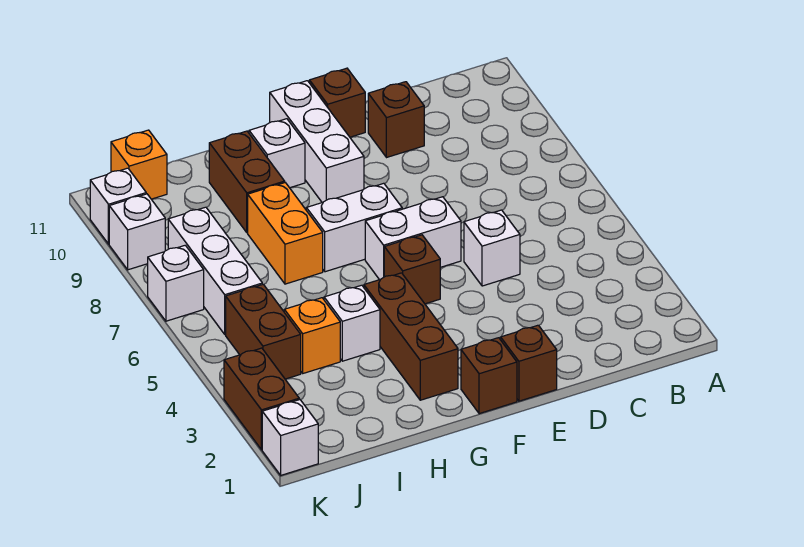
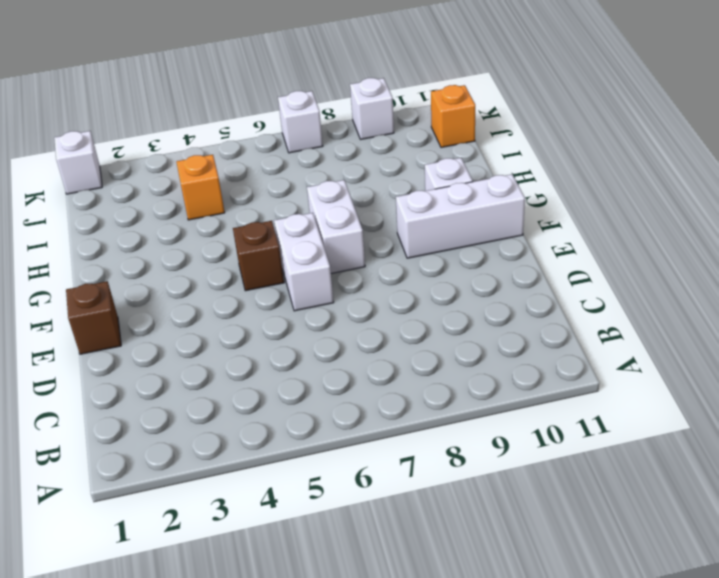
none -> white 1x1 brick [464,210,520,286]
none -> brown 1x1 brick [368,82,424,158]
none -> brown 1x1 brick [309,68,365,137]

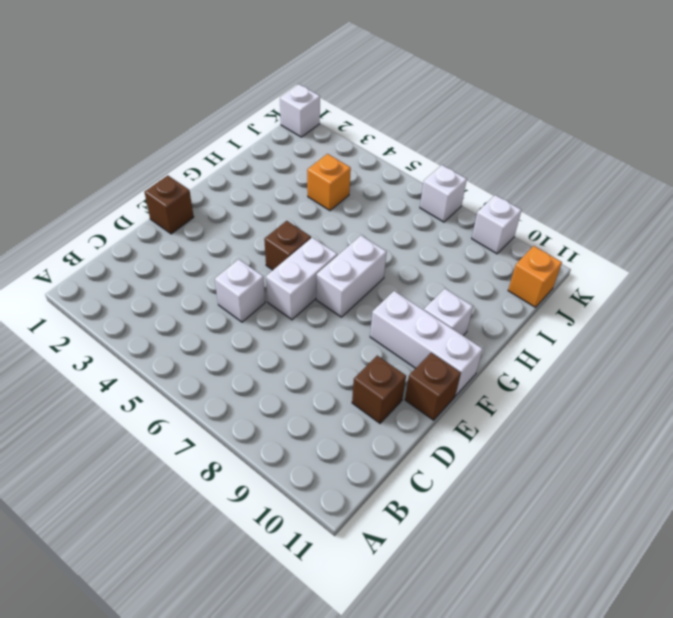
none -> brown 1x1 brick [461,338,517,414]
none -> brown 1x3 brick [364,273,458,400]
none -> white 1x1 brick [324,285,380,361]

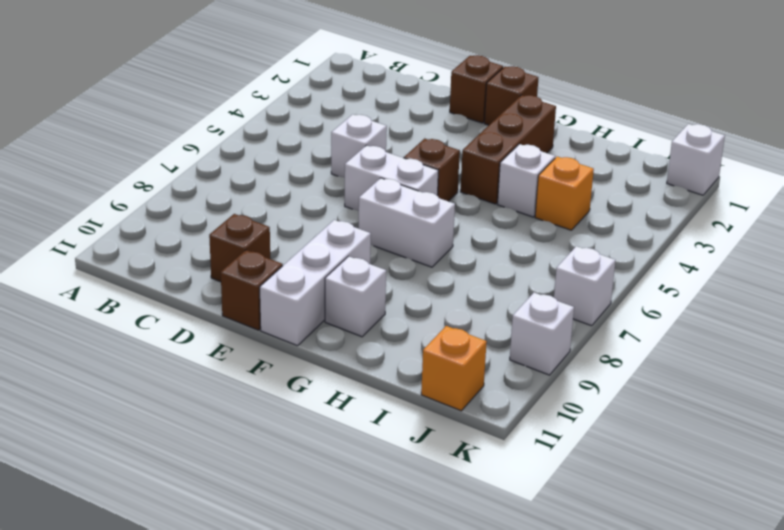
none -> orange 1x2 brick [248,183,323,284]
none -> brown 1x2 brick [209,131,285,233]
none -> brown 1x2 brick [226,284,301,379]

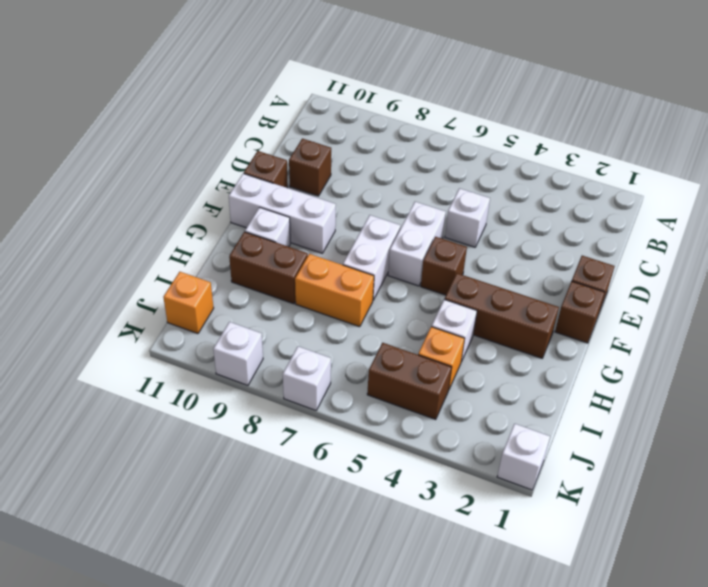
none -> white 1x3 brick [168,207,262,334]
none -> brown 1x2 brick [224,348,299,450]
none -> white 1x1 brick [90,168,146,244]

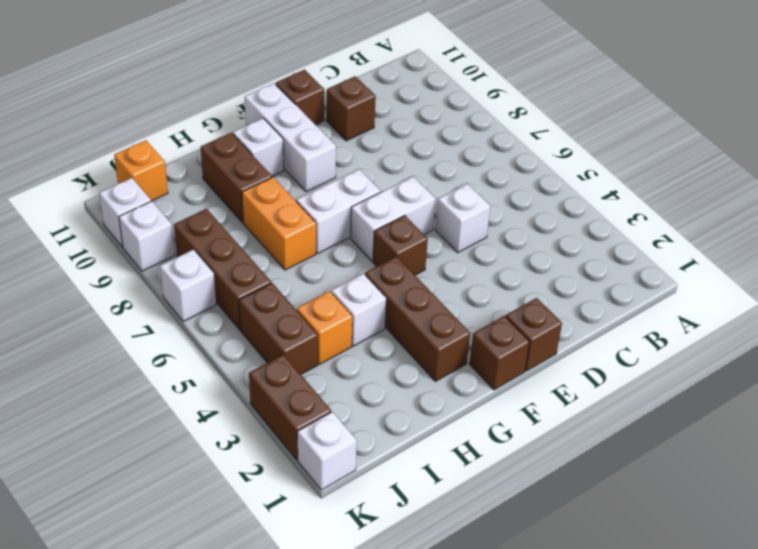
brown 1x3 brick [174,209,271,330] -> white 1x3 brick [168,207,262,334]

